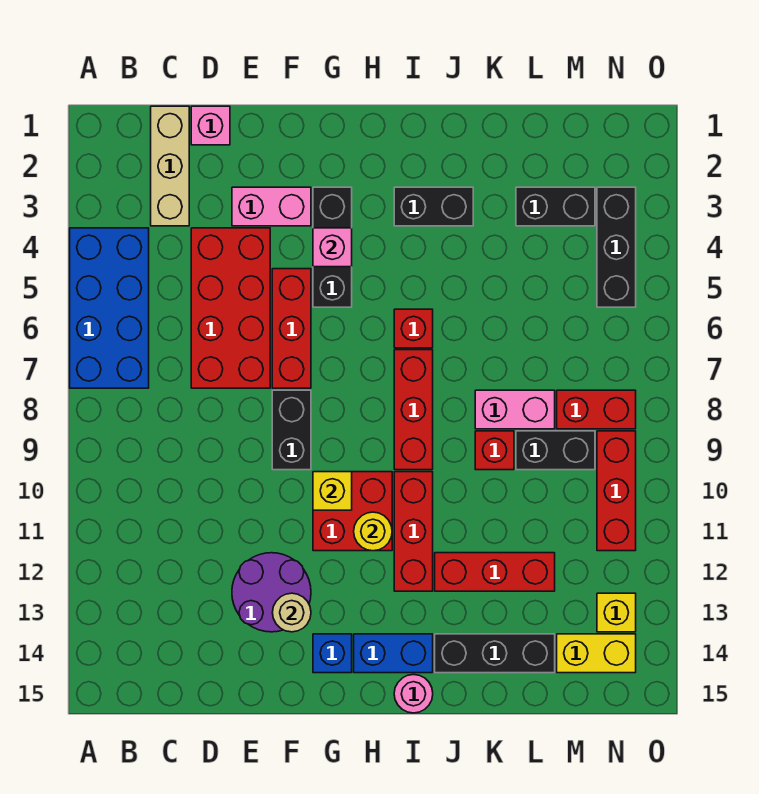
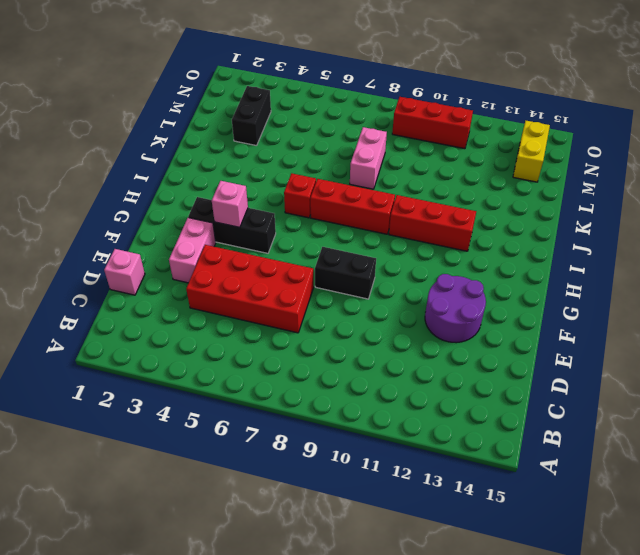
none -> blue 2x4 brick [70,228,149,388]
none -> tan 1x3 brick [151,106,189,226]
none -> red 1x3 brick [272,269,311,388]
none -> red 2x2 brick [313,472,392,551]

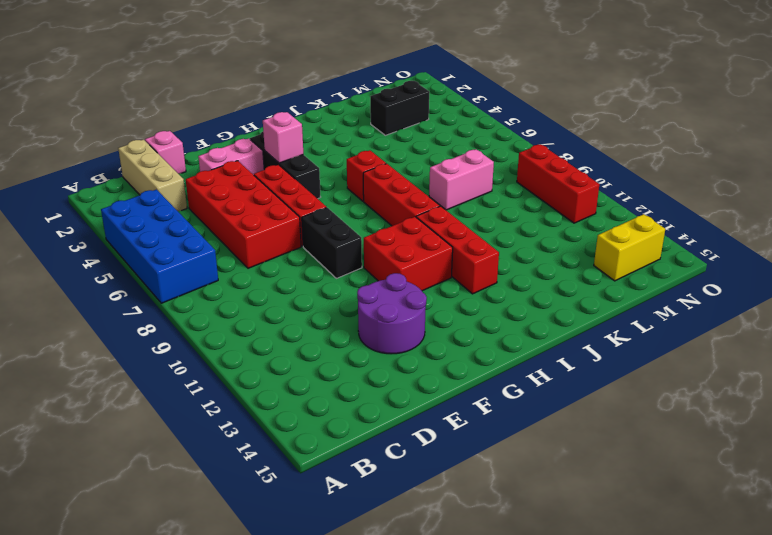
none -> blue 1x1 brick [313,634,352,673]
none -> blue 1x2 brick [354,634,433,673]
none -> black 1x2 brick [394,187,473,226]
none -> pink 1x1 round brick [394,675,433,713]

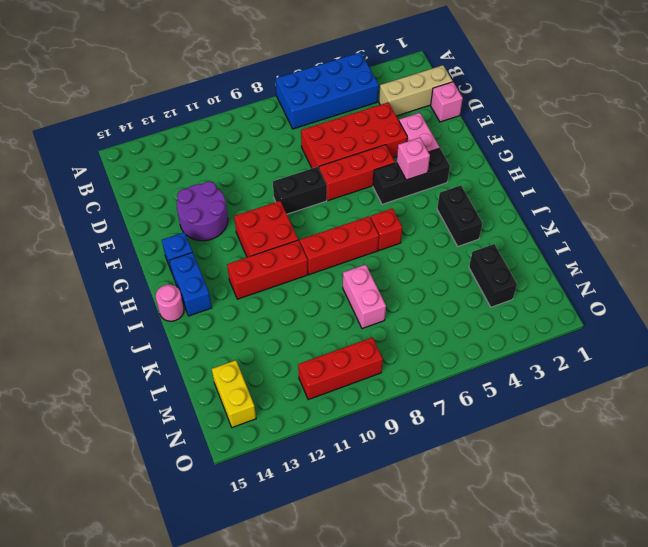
none -> red 1x3 brick [435,553,555,591]
none -> black 1x3 brick [435,634,555,673]
none -> red 1x1 brick [475,431,514,470]
none -> black 1x2 brick [516,431,595,470]

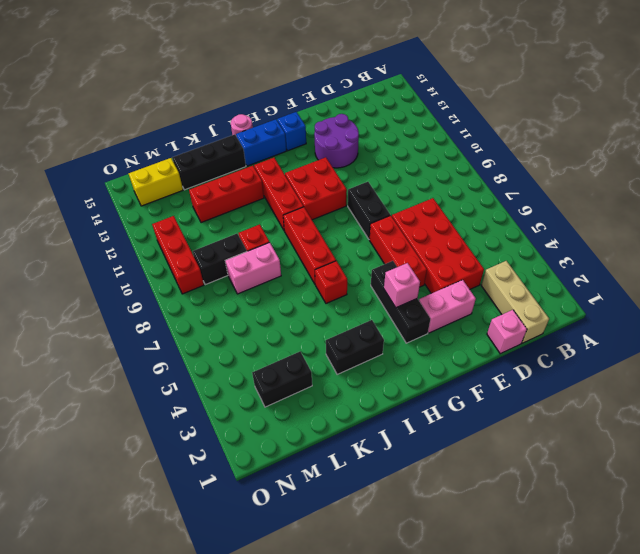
none -> blue 2x4 brick [70,228,149,388]
none -> red 1x2 brick [557,390,636,429]
none -> black 1x3 brick [597,187,636,307]
none -> yellow 1x1 brick [597,593,636,632]

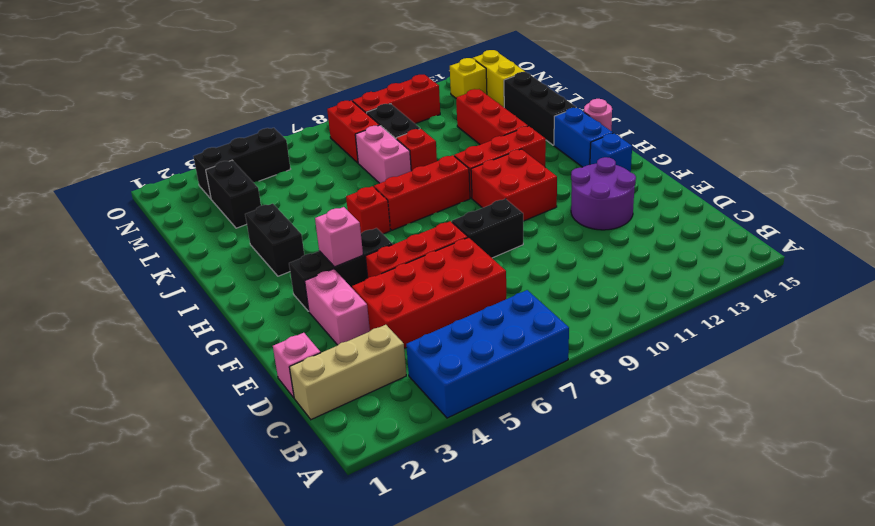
none -> tan 1x1 round brick [272,593,311,632]
none -> yellow 1x1 brick [313,472,352,510]
none -> yellow 1x1 round brick [354,512,392,551]

